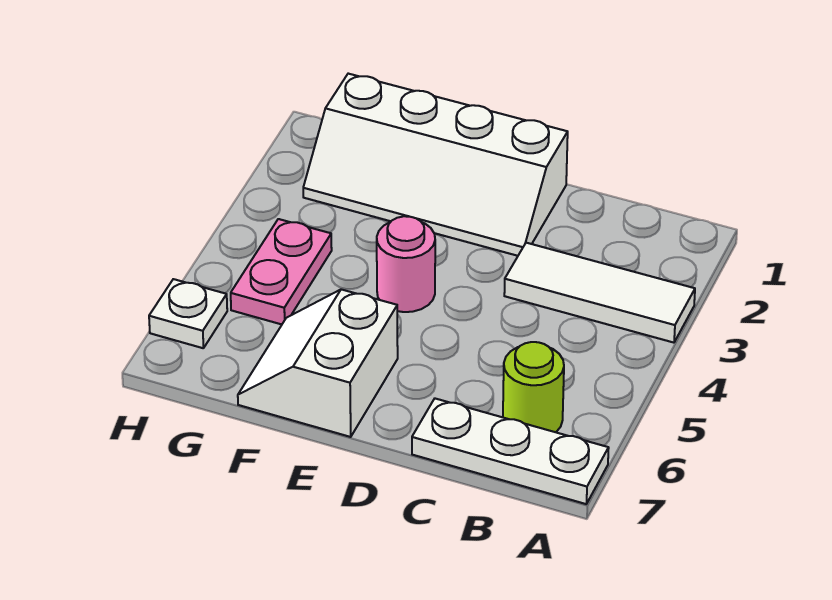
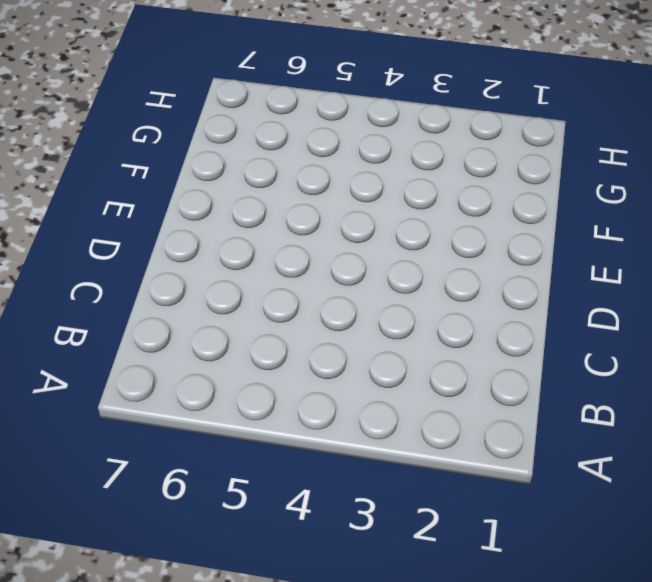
none -> white 1x3 tile [504,243,695,343]
none -> white 1x3 plate [412,399,609,504]

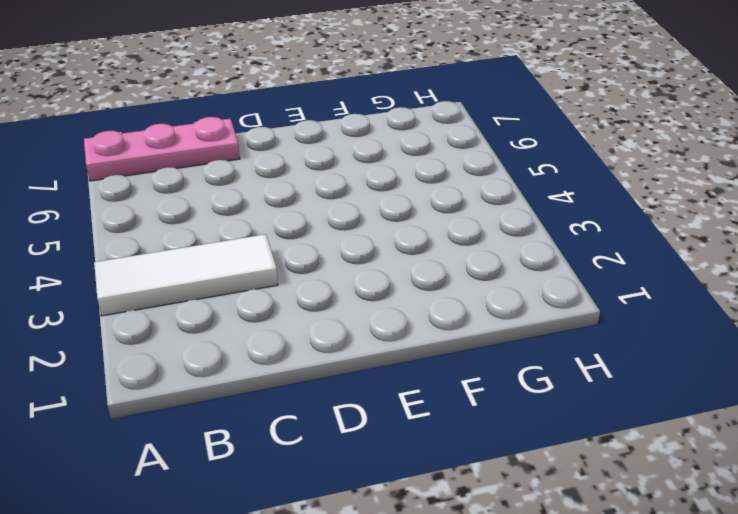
pink 1x3 plate [84,117,240,181] -> white 1x3 plate [412,399,609,504]
none -> lime 1x1 round brick [503,342,564,432]
none -> white 2x4 slope [303,74,568,256]

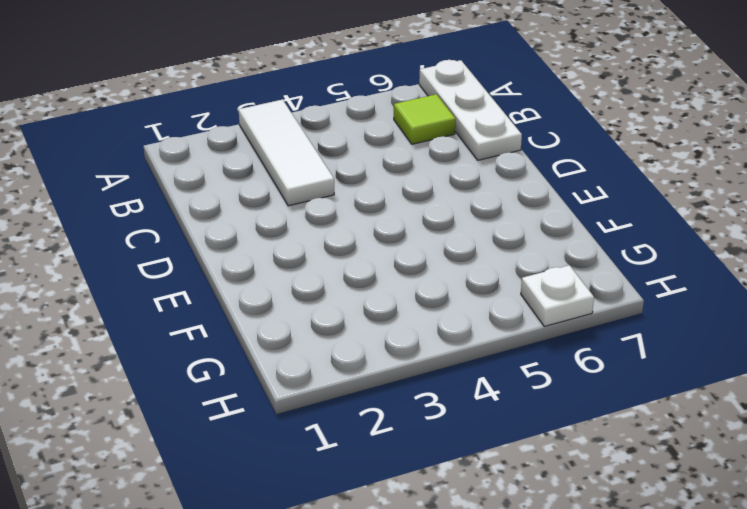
lime 1x1 tile [394,94,455,144] -> lime 1x1 round brick [503,342,564,432]
none -> white 2x4 slope [303,74,568,256]
none -> pink 1x1 round brick [377,216,435,312]

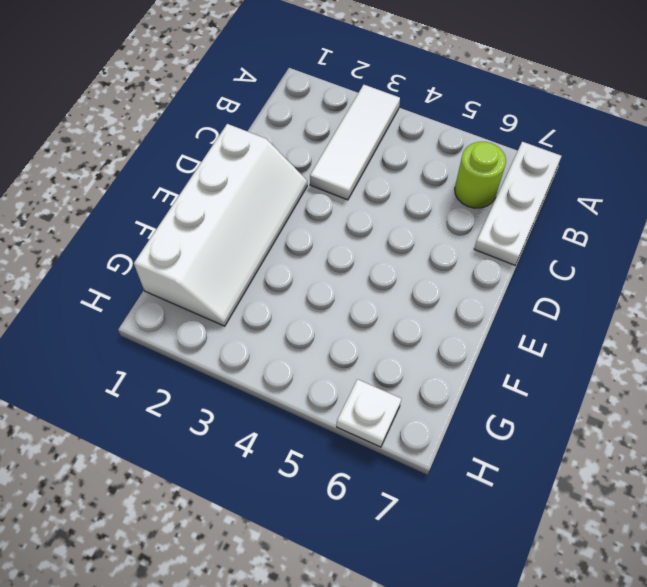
none -> pink 1x1 round brick [377,216,435,312]
none -> white 2x2 slope [238,289,398,437]

